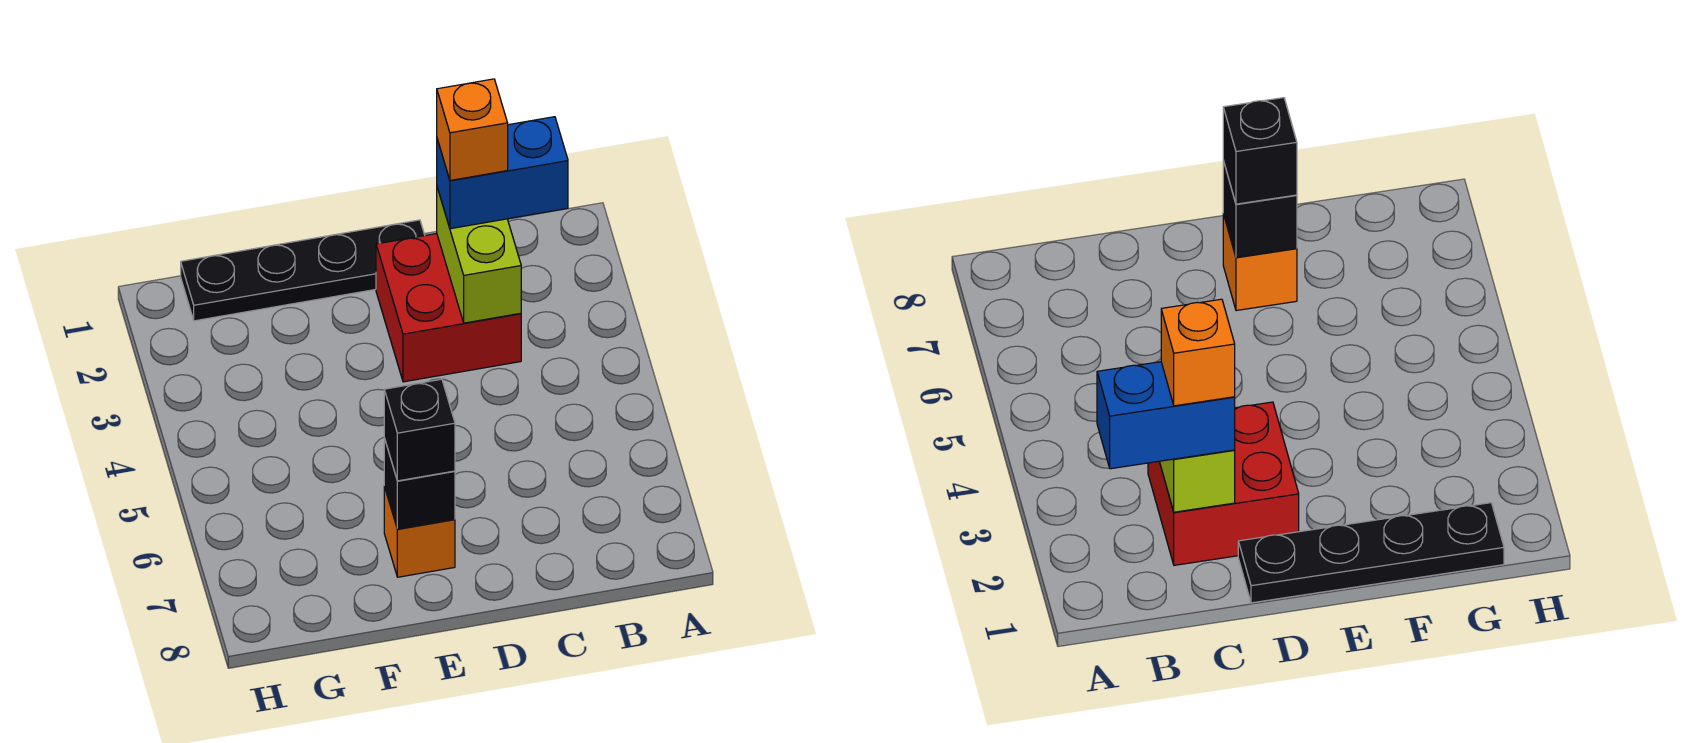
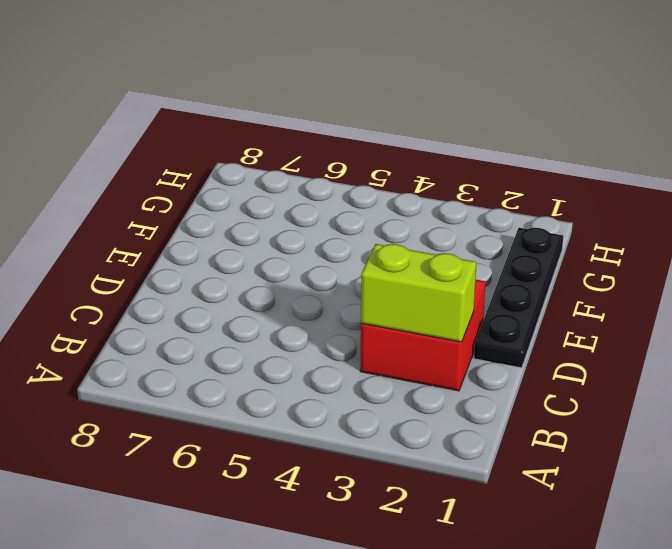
none -> orange 1x1 brick [384,487,455,577]
none -> black 1x1 brick [384,438,455,529]

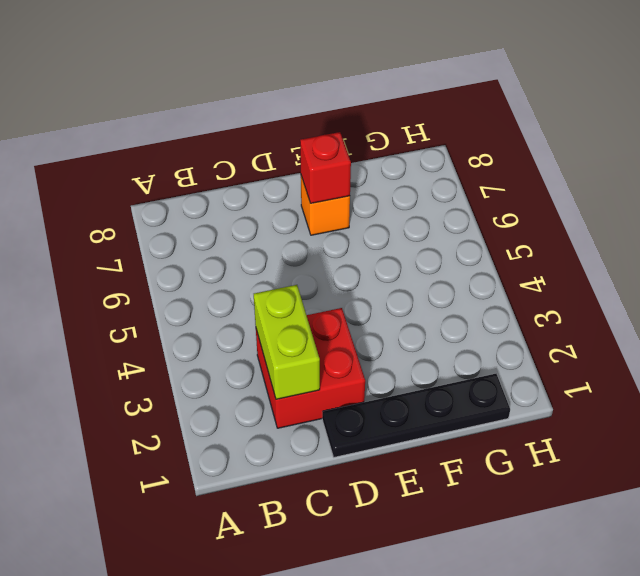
red 1x1 brick [300,132,351,203] -> black 1x1 brick [384,438,455,529]
none -> blue 1x2 brick [437,117,568,229]
none -> black 1x1 brick [384,379,455,481]

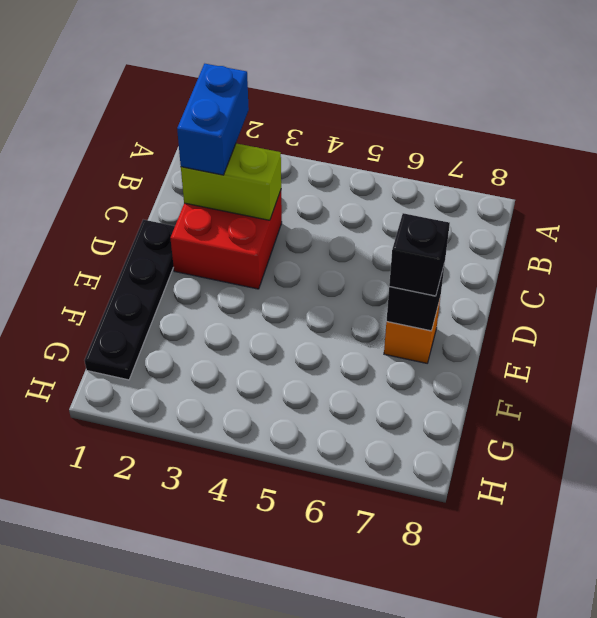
none -> orange 1x1 brick [437,79,508,180]

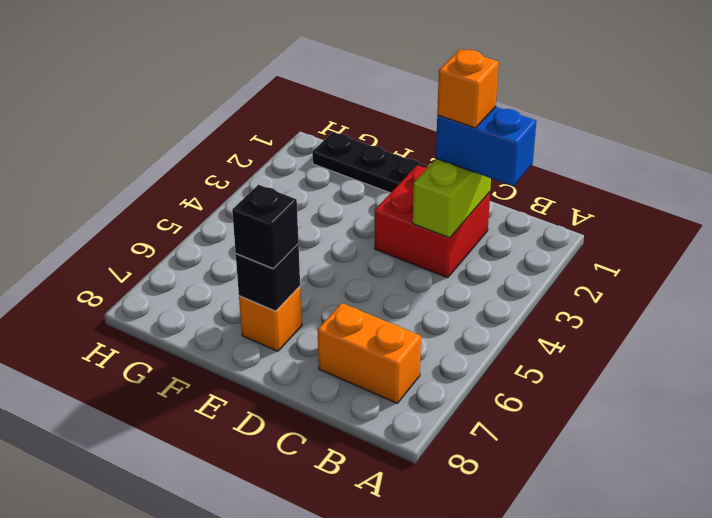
orange 1x2 brick [318,303,421,403] -> none

